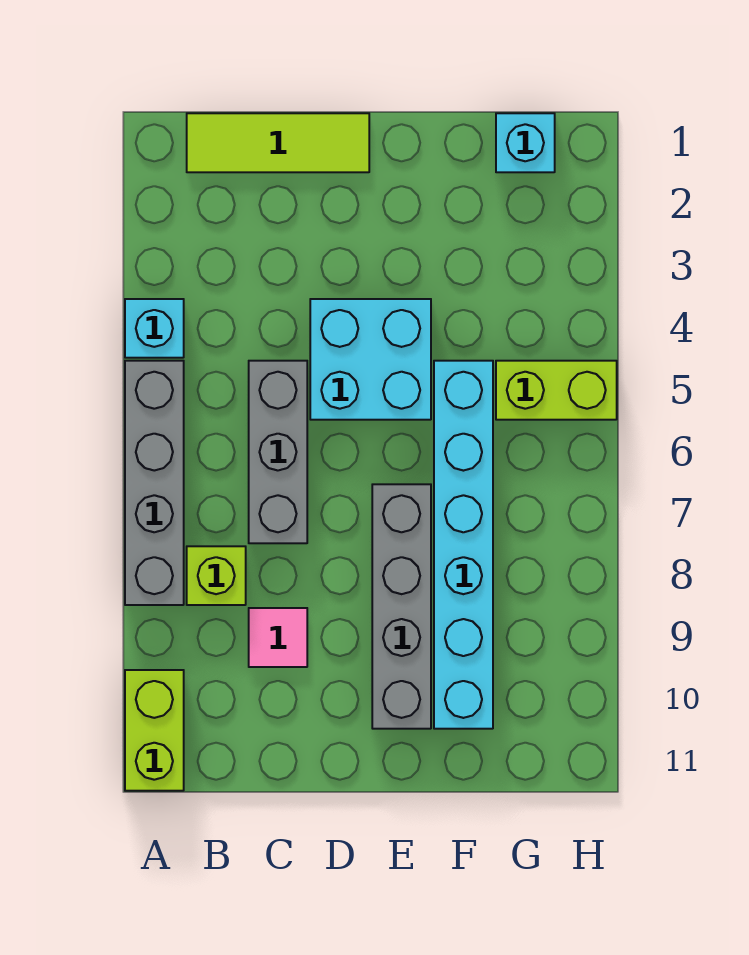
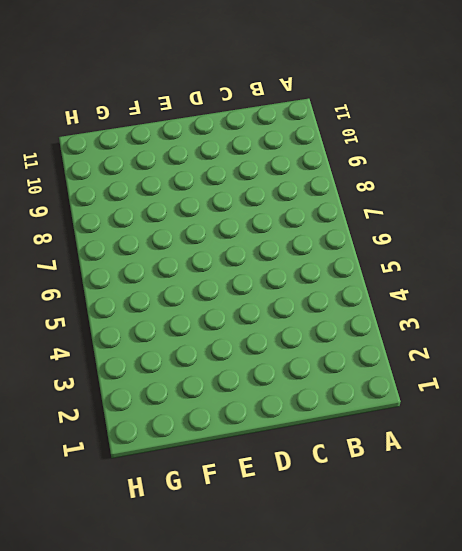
none -> cyan 1x1 brick [125,299,184,358]
none -> grey 1x4 brick [125,361,184,605]
none -> lime 1x2 brick [125,670,184,791]

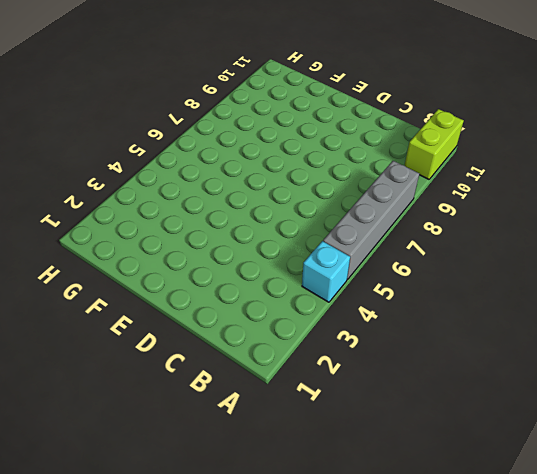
none -> lime 1x3 tile [187,113,369,172]
none -> lime 1x1 brick [187,546,246,605]
none -> grey 1x3 brick [249,361,307,543]

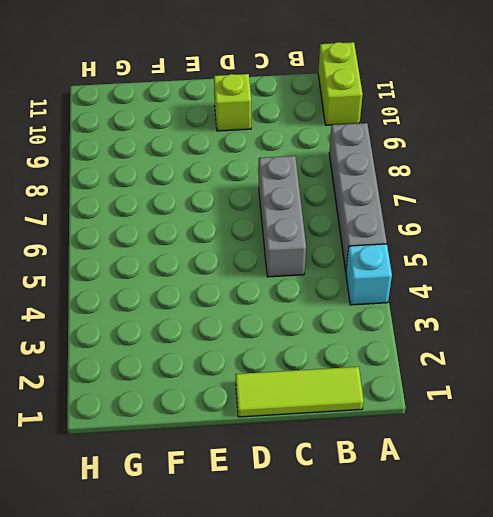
lime 1x1 brick [214,74,251,131] -> lime 1x1 brick moved to [187,546,246,605]
none -> pink 1x1 tile [249,608,307,667]
none -> cyan 2x2 brick [310,299,431,420]
none -> grey 1x4 brick [372,484,431,729]

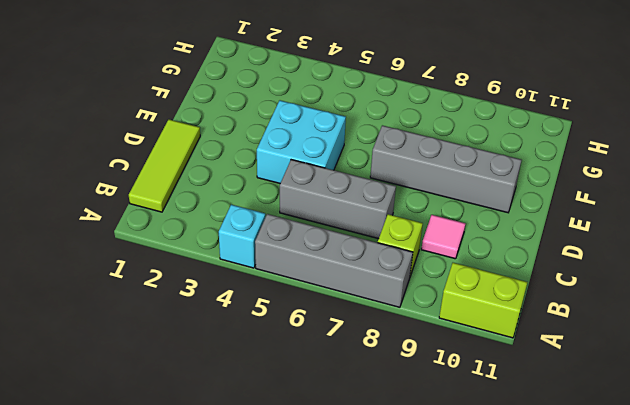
none -> cyan 1x6 brick [434,361,493,729]
none -> cyan 1x1 brick [496,113,555,172]
none -> lime 1x2 brick [496,361,617,420]

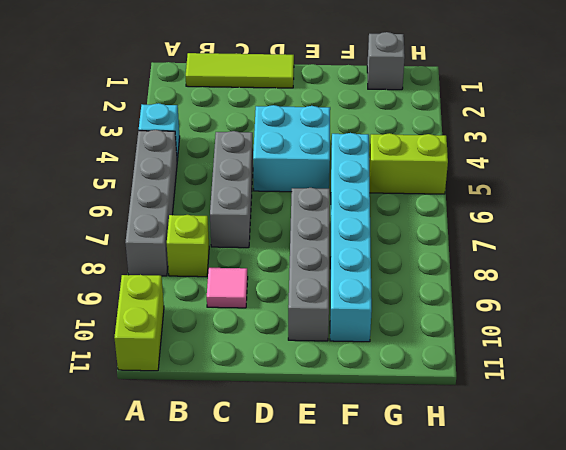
grey 1x1 brick [367,32,405,90] -> cyan 1x1 brick [496,113,555,172]

